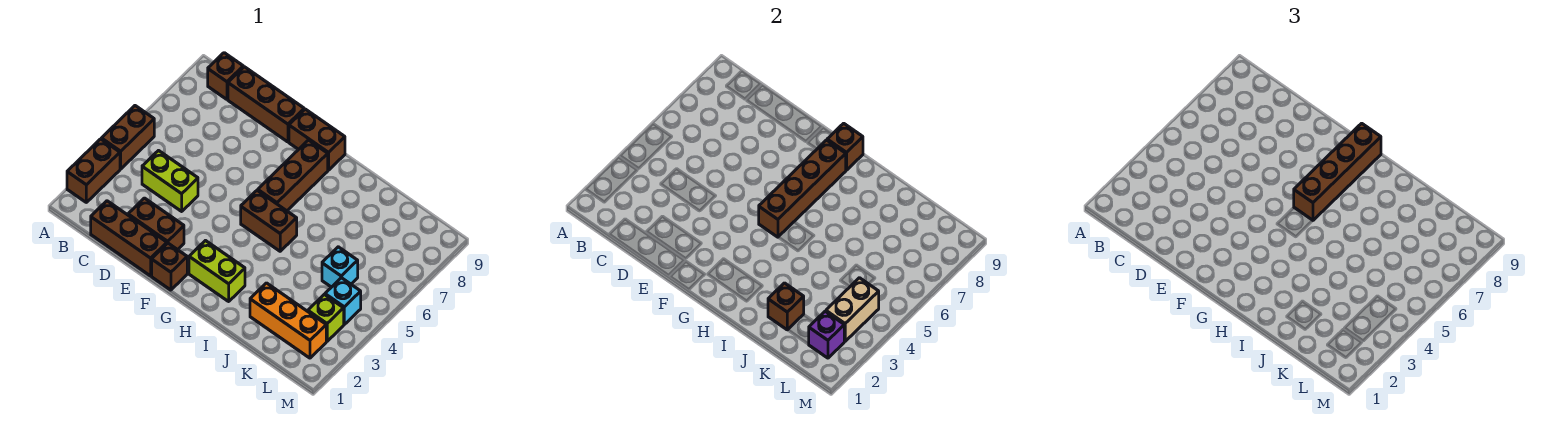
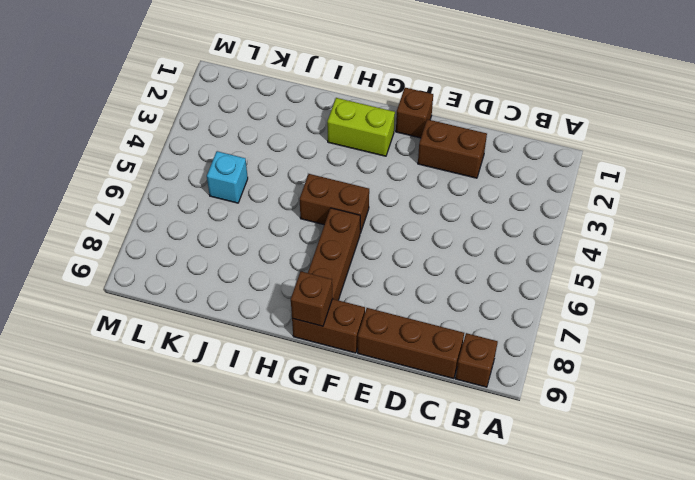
none -> brown 1x2 brick [67,139,120,202]
none -> brown 1x2 brick [101,106,154,169]
none -> brown 1x3 brick [91,201,167,276]

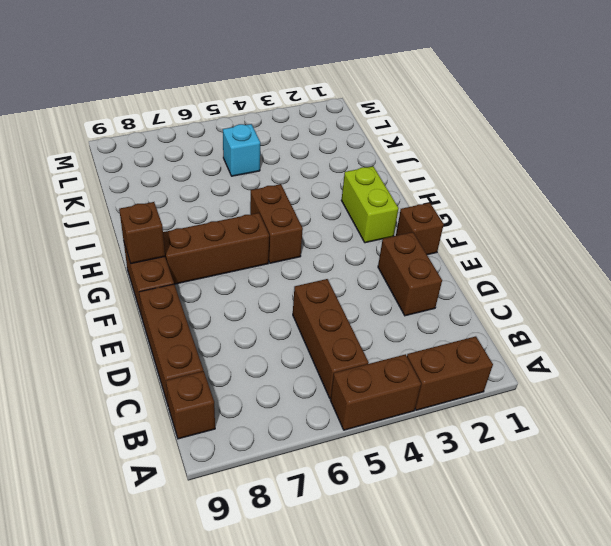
brown 1x3 brick [293,279,369,399] -> brown 1x3 brick moved to [91,201,167,276]
none -> lime 1x2 brick [142,151,198,211]
none -> orange 1x3 brick [250,283,326,358]
none -> lime 1x1 brick [308,295,344,341]

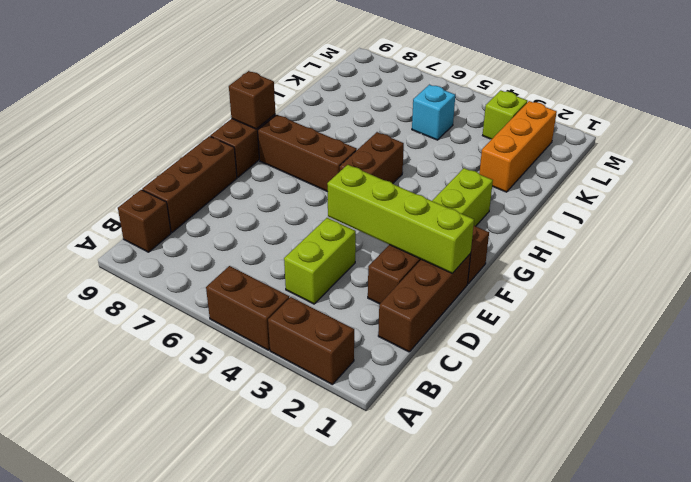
lime 1x4 brick [327,165,474,273] -> none
none -> cyan 1x1 brick [325,278,361,324]
none -> brown 1x4 brick [759,140,846,237]
none -> brown 1x1 brick [768,283,804,330]

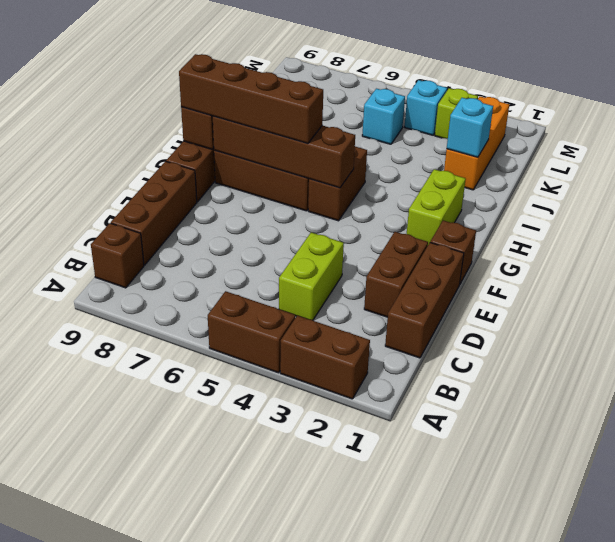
cyan 1x1 brick [447,98,493,157] -> brown 1x1 brick [768,283,804,330]
none -> purple 1x1 brick [809,311,844,358]
none -> tan 1x2 brick [826,278,879,341]

